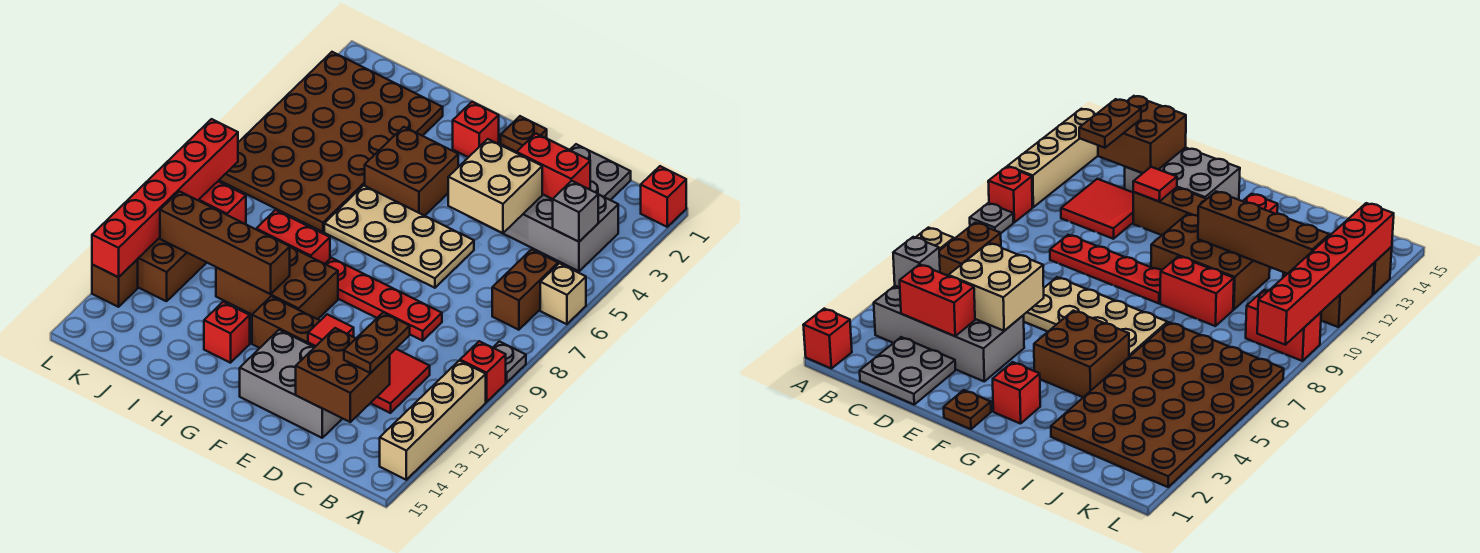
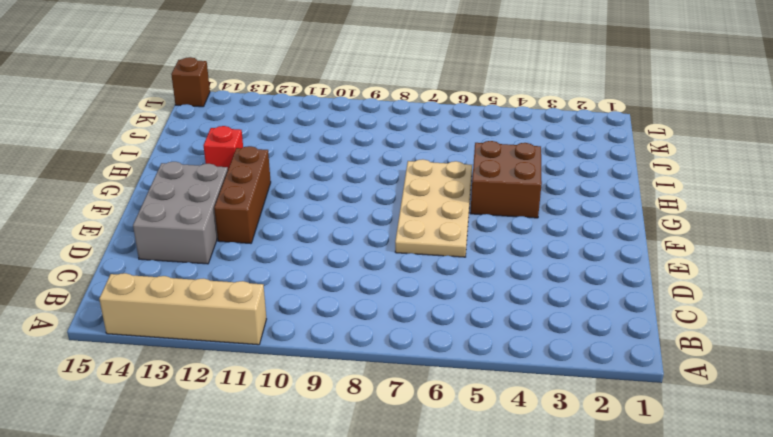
brown 1x1 brick [171,57,210,107] -> brown 1x1 brick moved to [92,259,138,307]
none -> red 1x1 brick [641,166,686,227]
none -> tan 1x1 brick [540,263,586,324]
none -> grey 1x1 plate [493,341,526,382]
none -> red 1x1 brick [460,341,506,402]

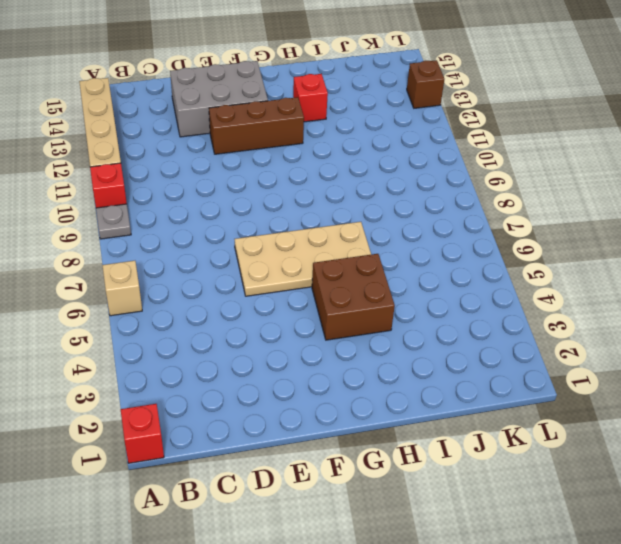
none -> grey 2x4 brick [503,194,618,271]
none -> brown 1x2 brick [492,249,558,330]
none -> grey 2x2 plate [570,144,631,200]
none -> red 2x2 tile [371,349,430,413]

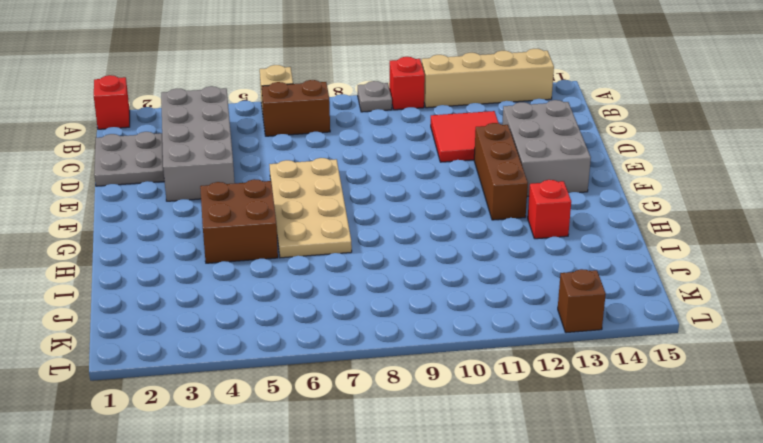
none -> red 1x4 plate [325,258,442,341]
none -> brown 1x1 plate [501,116,547,152]
none -> red 1x1 brick [453,102,499,157]
none -> brown 2x3 brick [216,247,338,319]

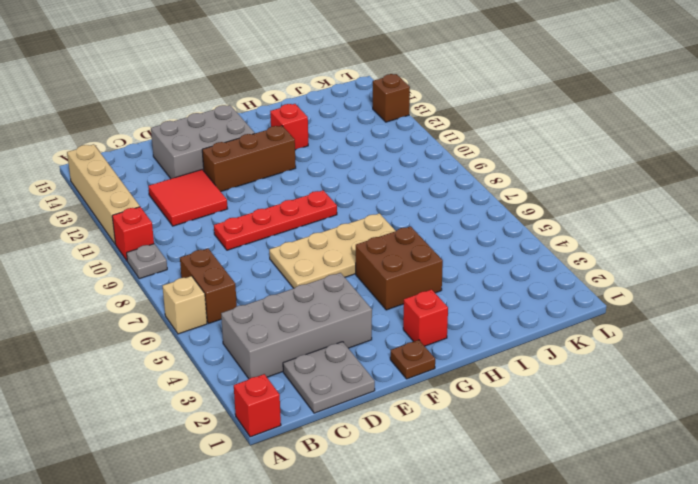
none -> brown 2x3 brick [216,247,338,319]
none -> red 1x2 brick [256,210,330,264]
none -> brown 4x6 plate [219,52,443,232]
none -> red 1x2 brick [198,182,246,224]

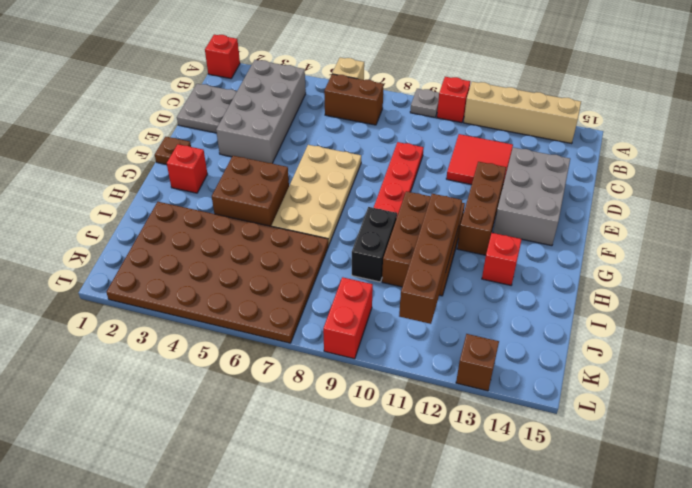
black 1x2 brick [352,207,397,282] -> red 1x2 brick [256,210,330,264]
none -> brown 2x2 brick [138,238,206,301]
none -> grey 1x1 brick [553,181,598,242]
none -> red 1x2 brick [517,134,590,199]
none -> brown 2x2 brick [296,328,390,422]

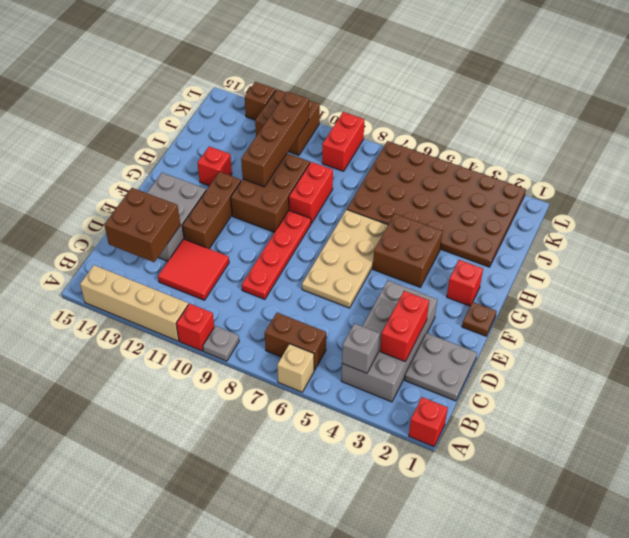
none -> tan 2x2 brick [448,139,542,233]
none -> red 1x1 tile [308,314,354,346]
none -> red 1x6 brick [92,119,238,277]
none -> brown 1x2 plate [344,313,410,373]

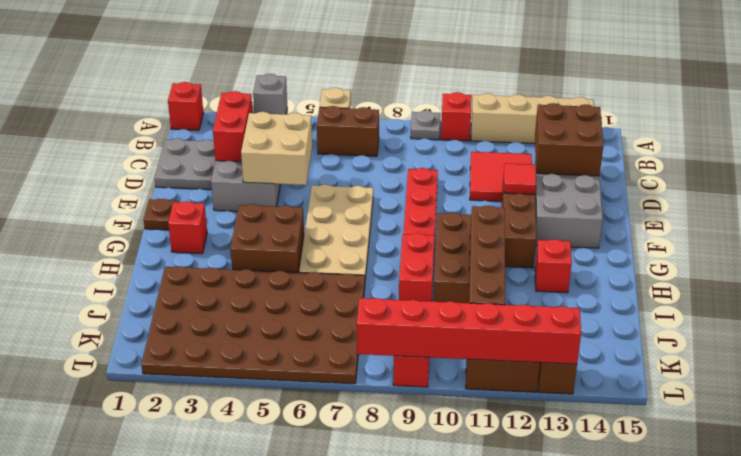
none -> brown 1x2 plate [344,313,410,373]

